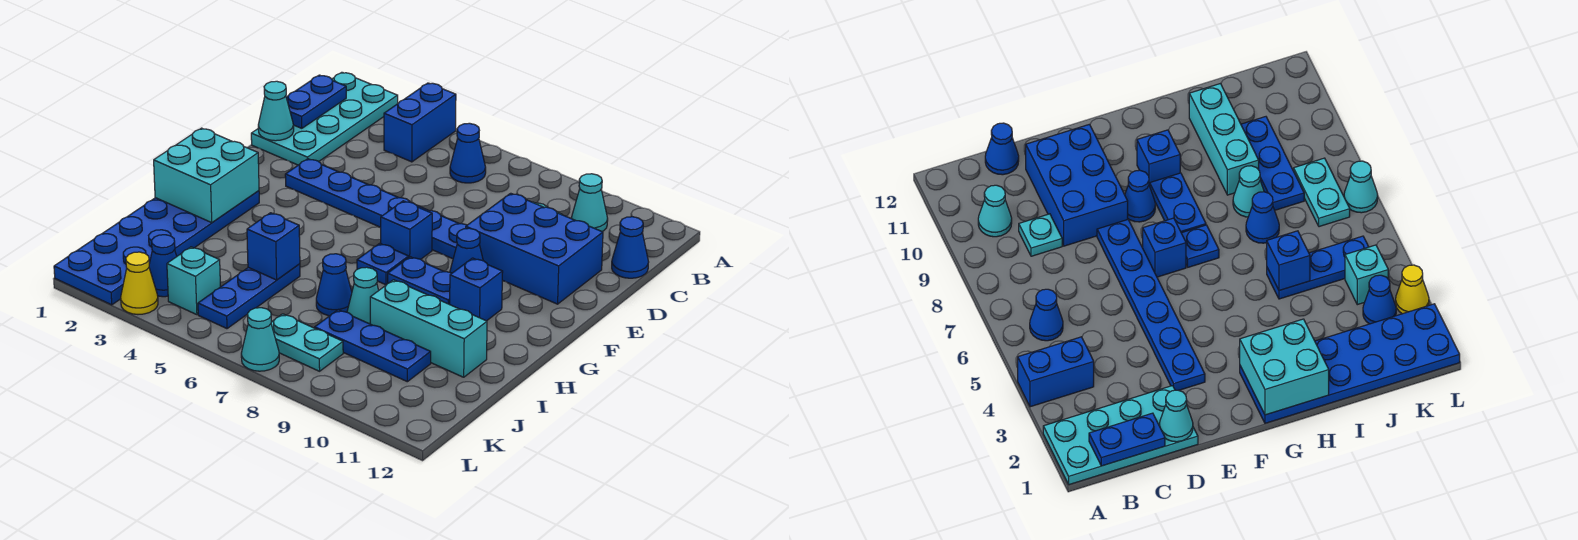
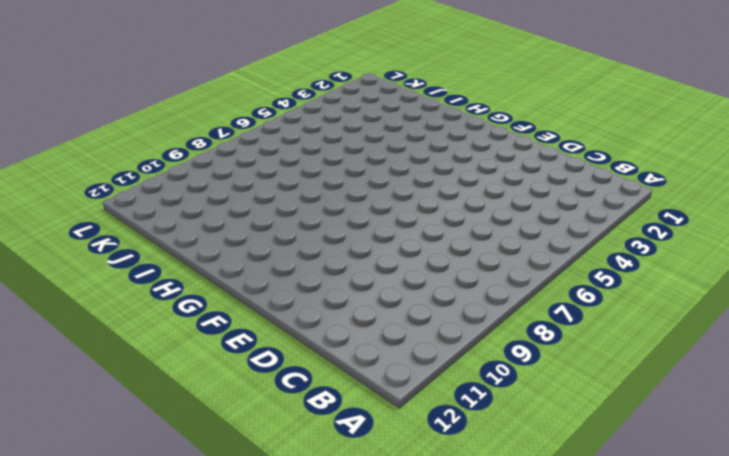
none -> cyan 2x4 plate [251,72,398,165]
none -> blue 1x2 brick [384,83,456,162]
none -> blue 1x1 cone [450,123,486,183]

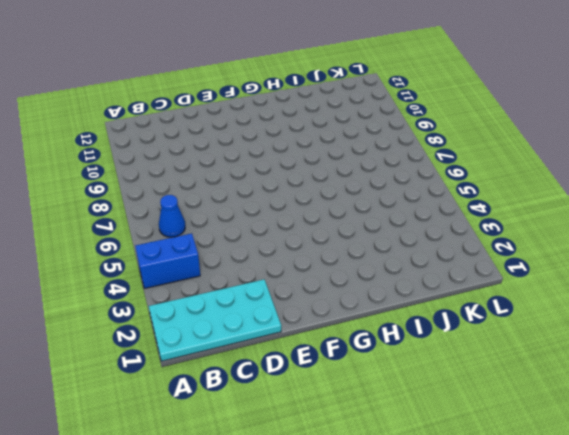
none -> cyan 1x1 cone [571,174,608,232]
none -> cyan 1x1 plate [1019,214,1062,256]
none -> blue 1x1 cone [612,217,648,278]

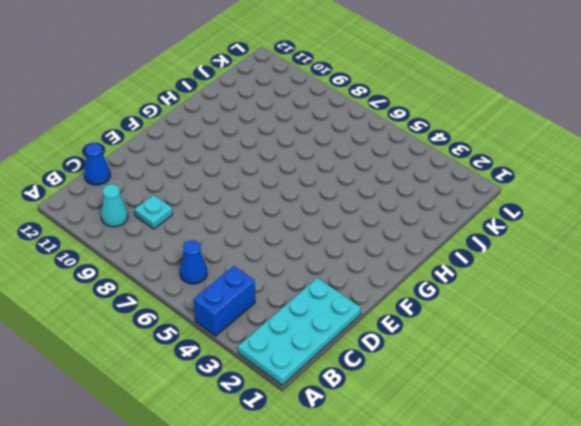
none -> blue 2x3 brick [466,193,603,304]
none -> blue 1x6 plate [285,159,467,259]
none -> blue 1x1 brick [380,201,432,259]

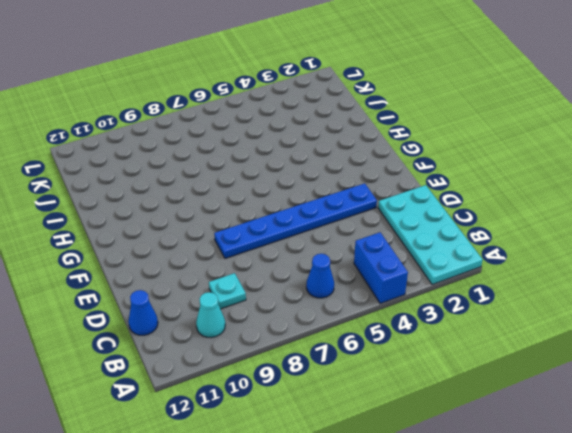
none -> blue 2x3 brick [466,193,603,304]
none -> blue 1x1 brick [380,201,432,259]
none -> blue 1x1 cone [450,228,483,273]

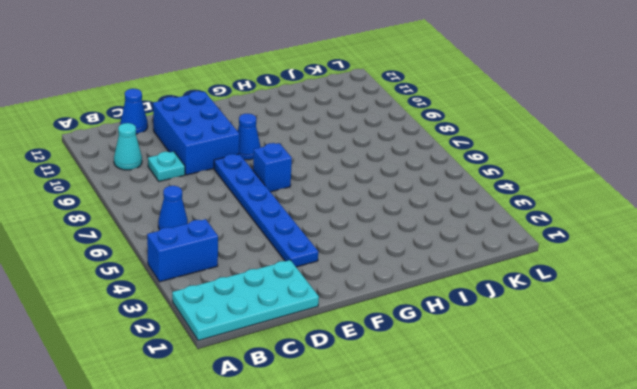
none -> blue 2x6 plate [54,191,259,305]
none -> blue 1x1 plate [357,243,409,285]
none -> blue 1x2 plate [388,257,452,304]

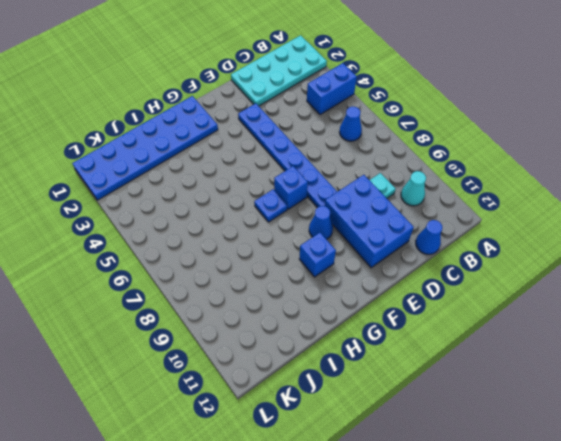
none -> blue 1x2 plate [388,257,452,304]
none -> blue 1x3 plate [198,264,300,329]
none -> blue 1x1 cone [316,254,352,316]

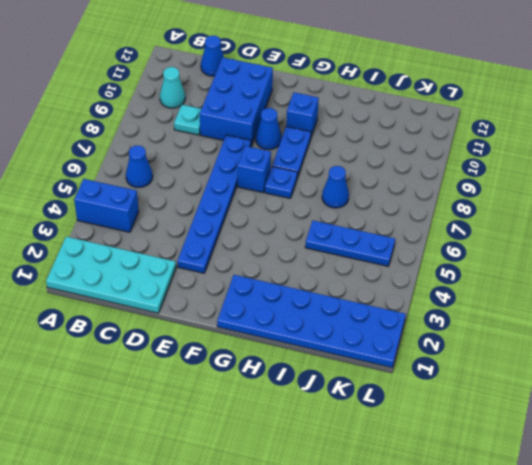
none -> cyan 1x1 cone [347,267,379,324]
none -> cyan 1x3 brick [370,280,487,377]
none -> blue 1x3 plate [315,310,431,382]

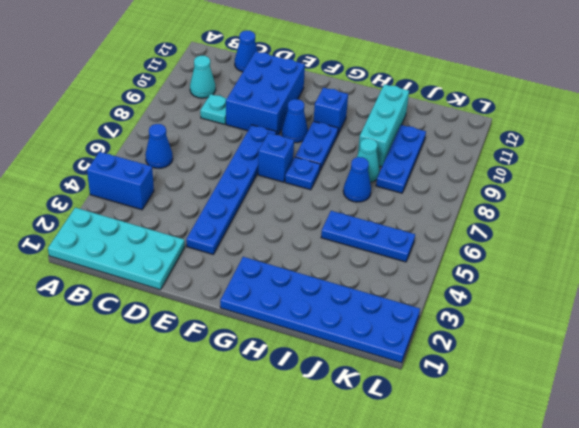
none -> blue 1x1 cone [149,235,177,297]
none -> cyan 1x1 brick [167,247,220,315]
none -> cyan 1x2 plate [271,314,343,371]

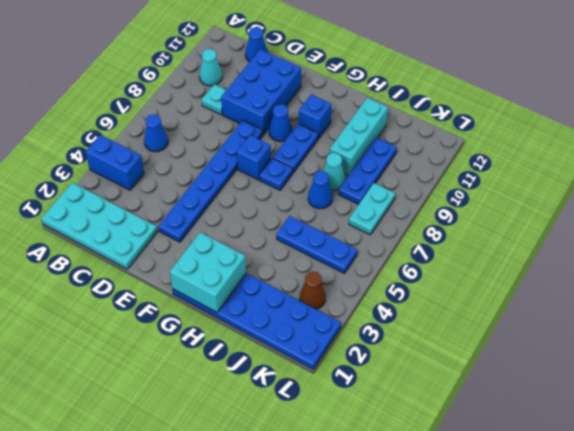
brown 1x1 cone [300,272,326,309] -> blue 1x1 cone [149,235,177,297]
none -> cyan 1x1 brick [167,247,220,315]
none -> yellow 1x1 cone [121,252,158,314]
none -> cyan 1x1 cone [241,308,279,371]

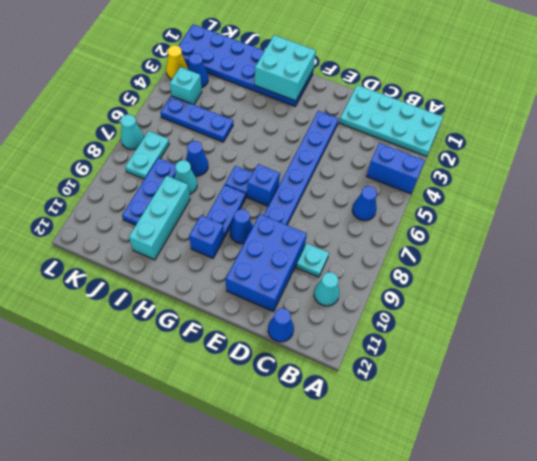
none -> blue 1x2 plate [286,75,346,128]
none -> cyan 1x1 cone [258,81,294,141]
none -> blue 1x1 brick [247,213,300,280]

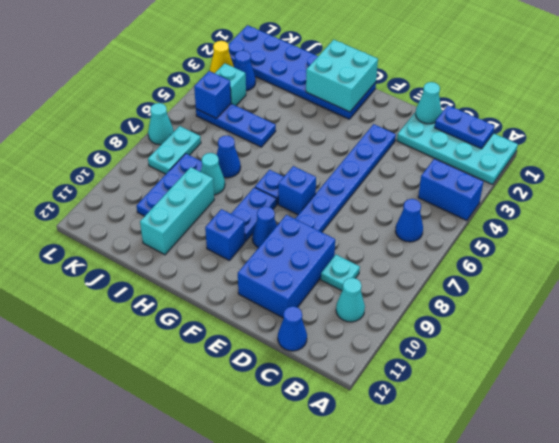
blue 1x1 brick [194,71,231,119] -> blue 1x1 brick moved to [247,213,300,280]

